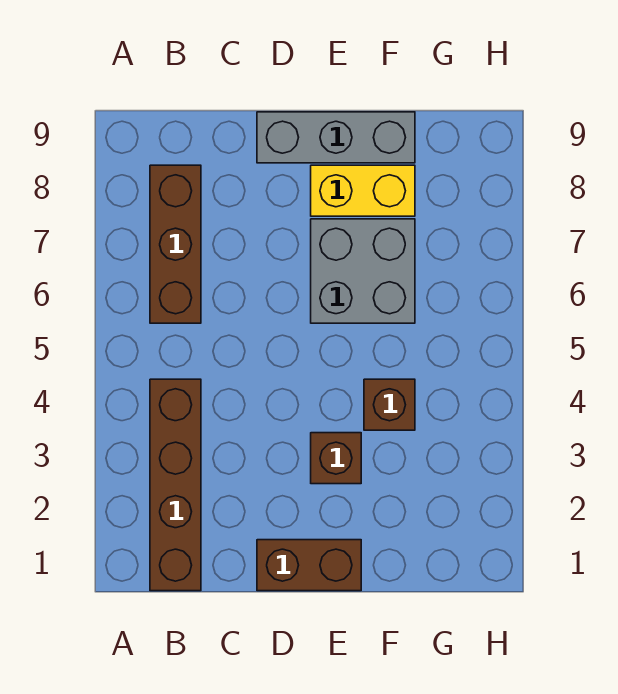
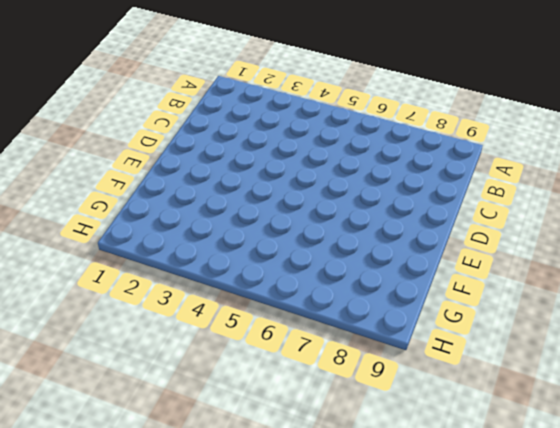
none -> brown 1x4 brick [150,379,201,591]
none -> brown 1x3 brick [150,165,201,323]

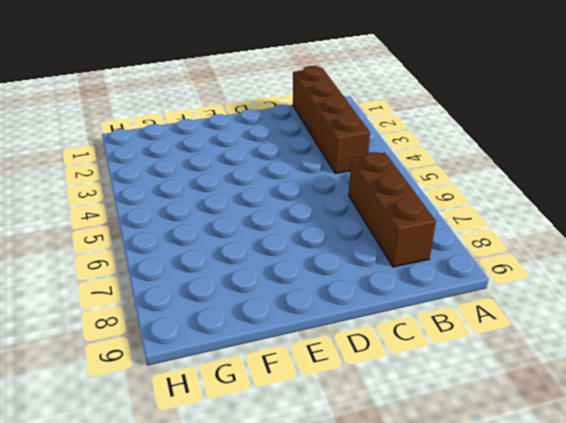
none -> brown 1x2 brick [257,540,361,591]
none -> grey 1x3 brick [257,112,415,163]

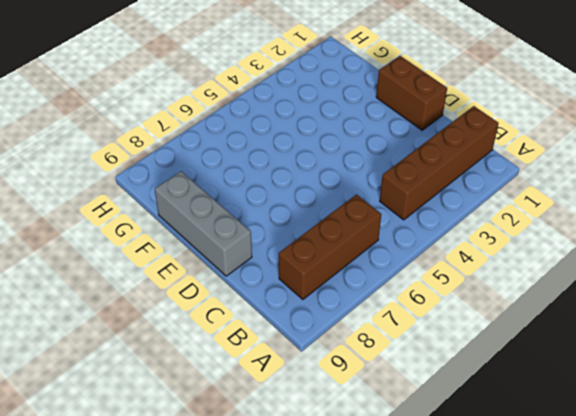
none -> brown 1x1 brick [311,433,361,484]
none -> grey 2x2 brick [311,219,415,323]

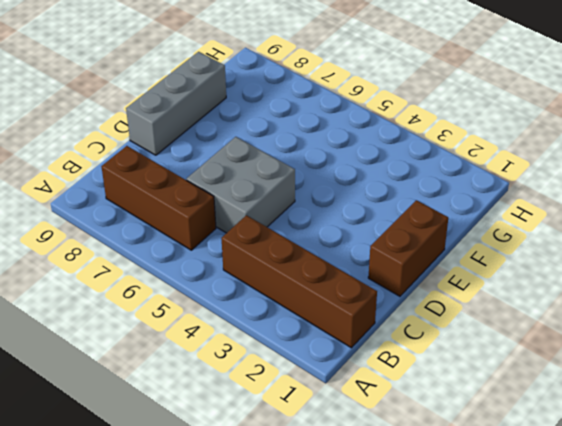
grey 2x2 brick [186,137,295,233] -> grey 2x2 brick moved to [311,219,415,323]
none -> brown 1x1 brick [311,433,361,484]
none -> yellow 1x2 brick [311,165,415,216]

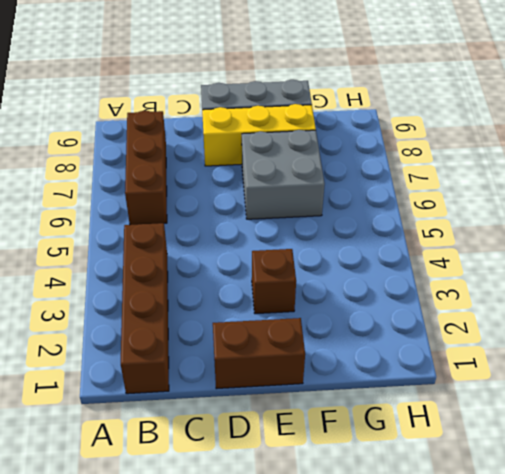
yellow 1x3 brick [202,104,316,166] -> yellow 1x2 brick [311,165,415,216]
none -> brown 1x1 brick [364,379,415,430]

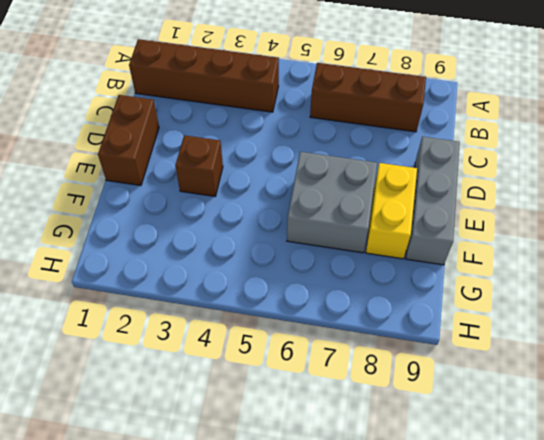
none -> brown 1x1 brick [364,379,415,430]

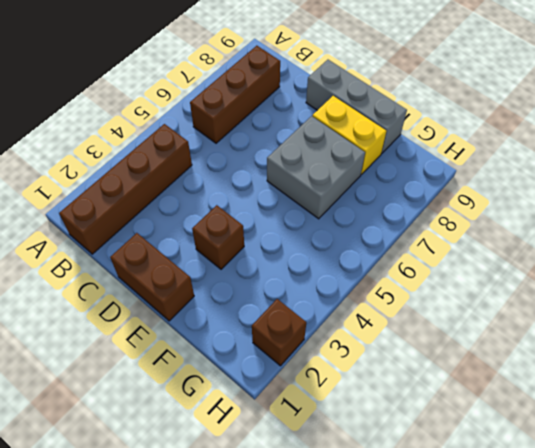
brown 1x1 brick [252,299,306,366] -> brown 1x1 brick moved to [364,379,415,430]

